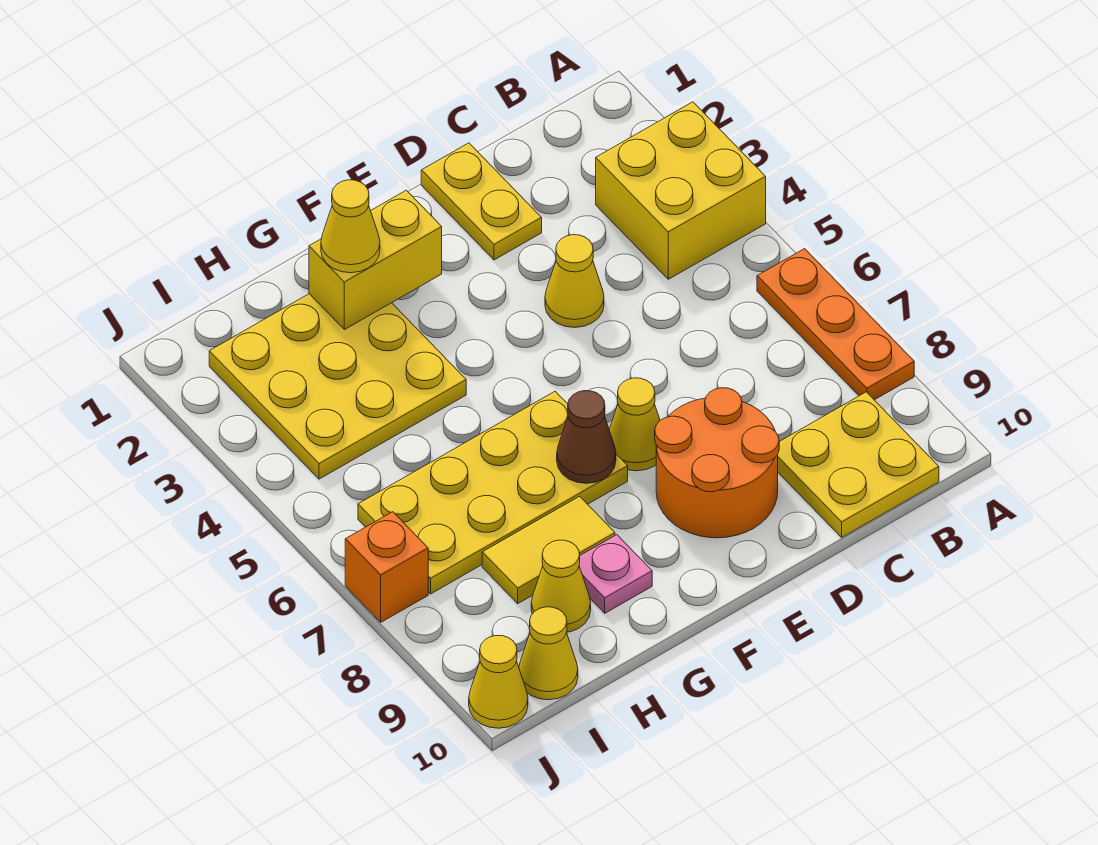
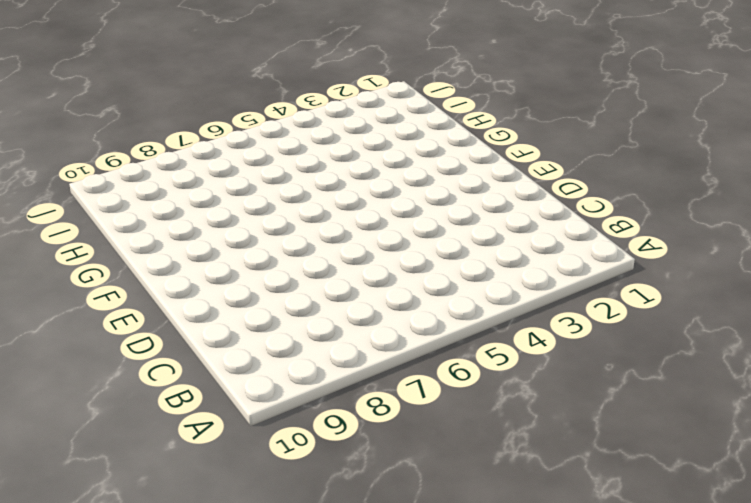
none -> yellow 2x2 brick [596,102,766,279]
none -> orange 1x3 plate [757,249,914,400]
none -> yellow 2x2 plate [778,392,939,537]

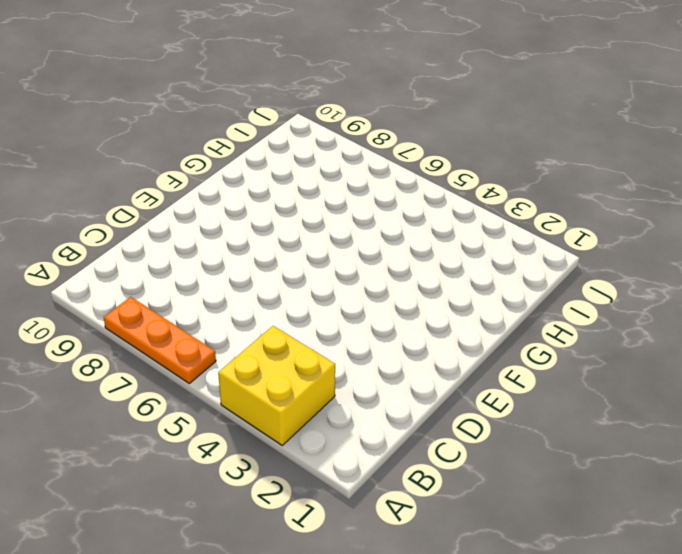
none -> yellow 2x2 plate [778,392,939,537]
none -> yellow 1x2 plate [421,143,542,260]
none -> yellow 1x1 cone [545,235,604,328]

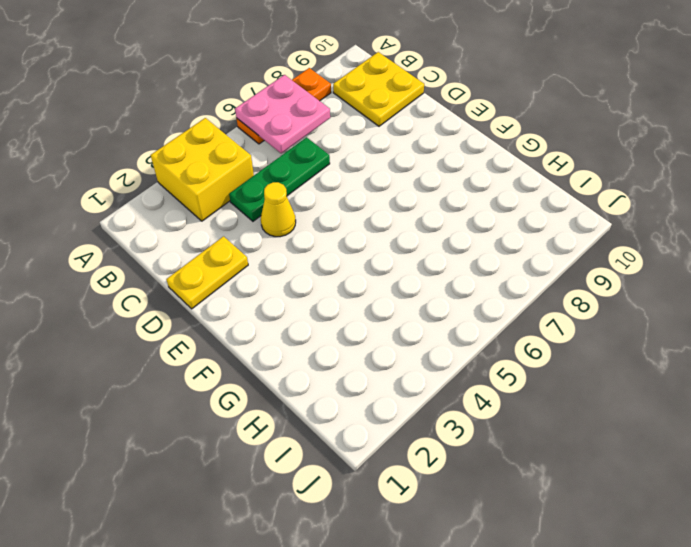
pink 2x2 plate [235,75,330,153] -> none
green 1x3 plate [229,137,330,221] -> none
none -> orange 2x2 round brick [655,388,779,538]
none -> yellow 1x1 cone [609,378,660,471]
none -> yellow 2x4 plate [358,391,628,594]

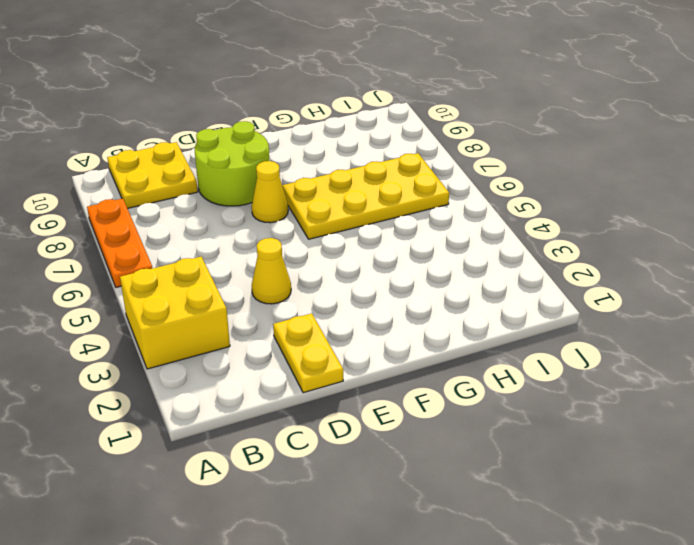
lime 2x2 round brick [195,121,269,206] -> orange 2x2 round brick [655,388,779,538]
none -> yellow 3x3 plate [209,294,466,479]
none -> yellow 1x2 tile [482,496,615,603]
none -> pink 1x1 plate [579,535,652,613]

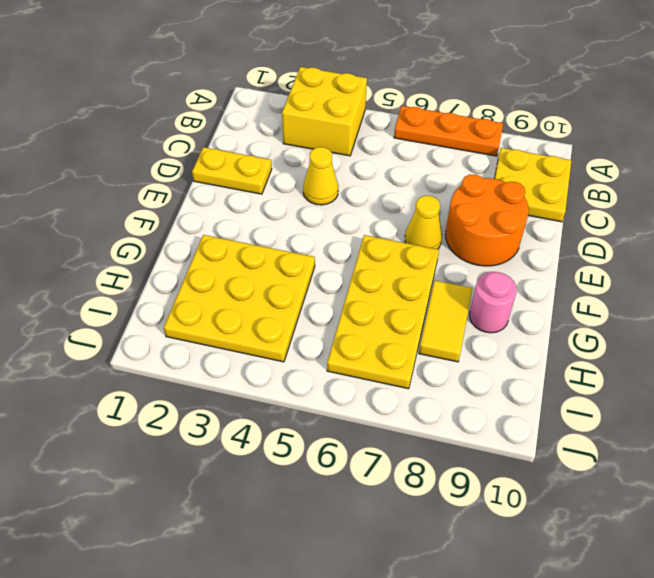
pink 1x1 round brick [470,272,517,333] -> pink 1x1 plate [579,535,652,613]
none -> yellow 1x1 cone [531,540,591,632]
none -> yellow 1x1 cone [519,607,578,700]
none -> orange 1x1 brick [345,512,428,622]

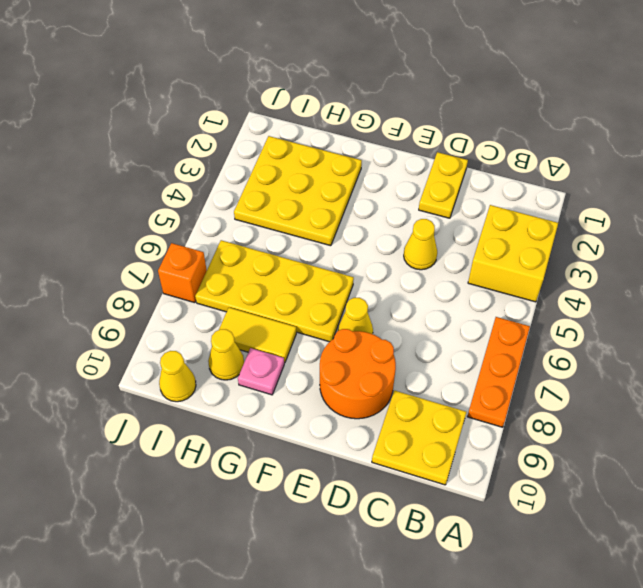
none -> yellow 1x1 cone [469,636,528,728]
none -> yellow 1x2 brick [309,190,442,330]
none -> brown 1x1 cone [557,391,616,483]

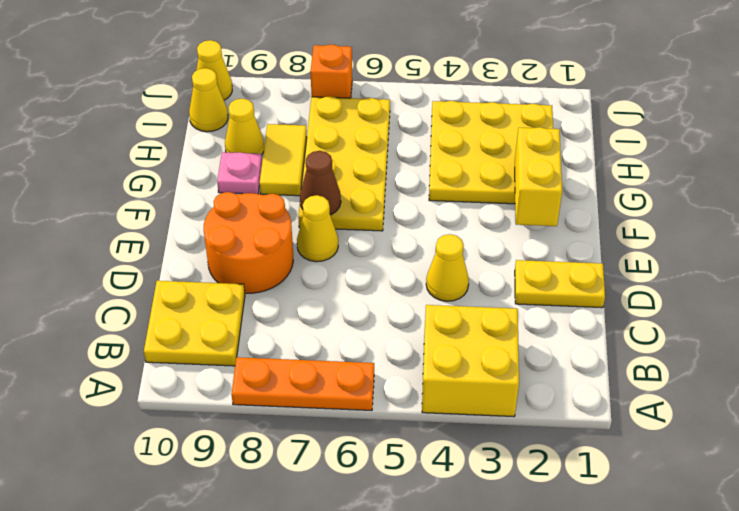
none -> yellow 1x1 cone [321,180,380,273]

